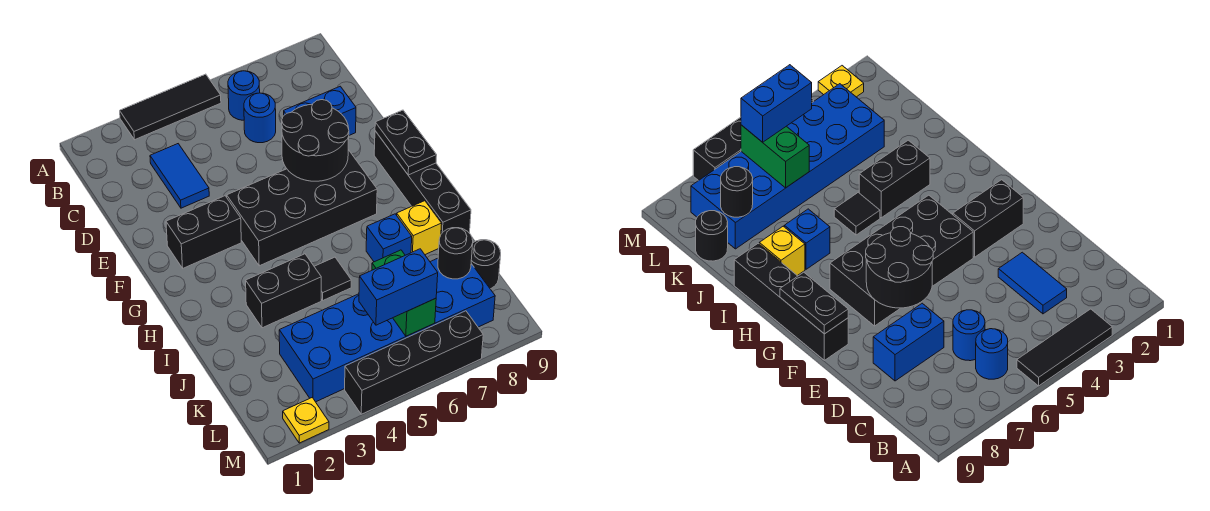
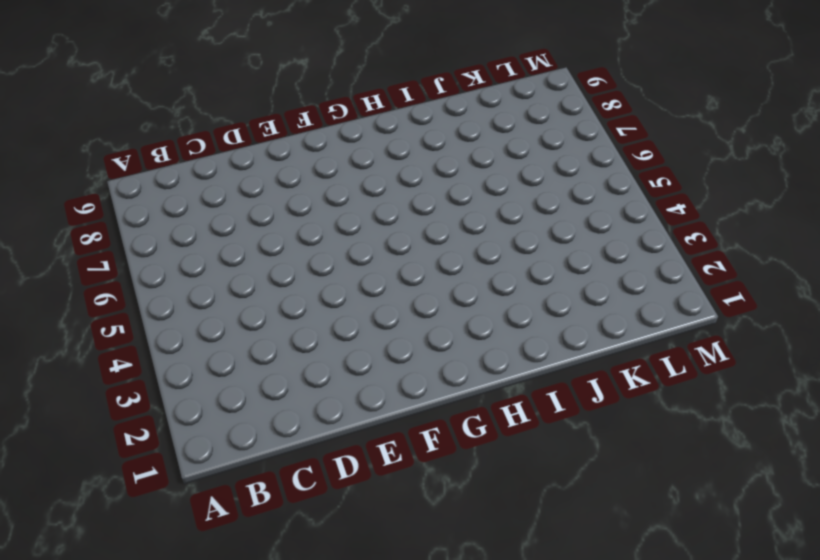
none -> black 1x3 tile [120,74,221,140]
none -> blue 1x1 round brick [228,71,260,120]
none -> blue 1x2 tile [150,144,209,208]

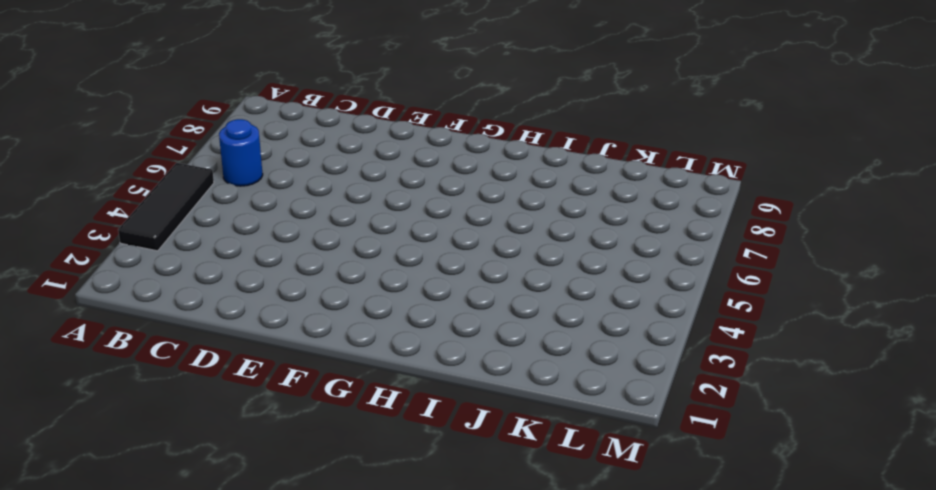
none -> blue 1x2 tile [150,144,209,208]
none -> blue 1x1 round brick [244,93,276,143]
none -> blue 1x2 brick [284,86,356,135]

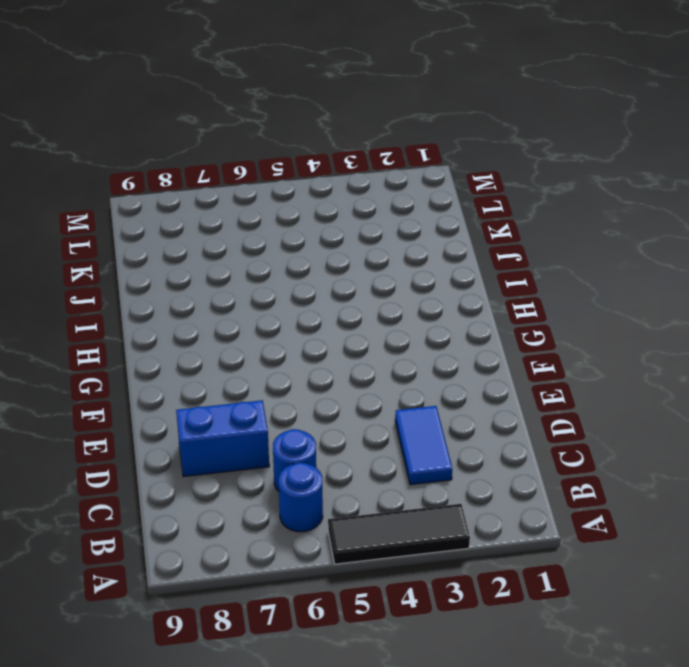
none -> black 1x2 brick [166,196,241,268]
none -> black 2x4 brick [227,150,377,266]
none -> black 1x4 brick [374,131,471,234]

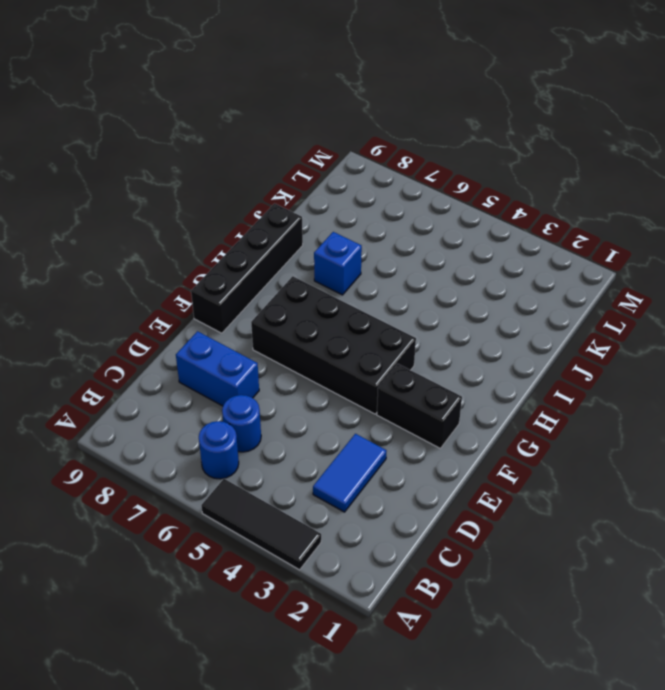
none -> black 1x2 brick [246,254,321,328]
none -> black 1x1 tile [314,257,351,300]
none -> yellow 1x1 brick [397,201,442,255]

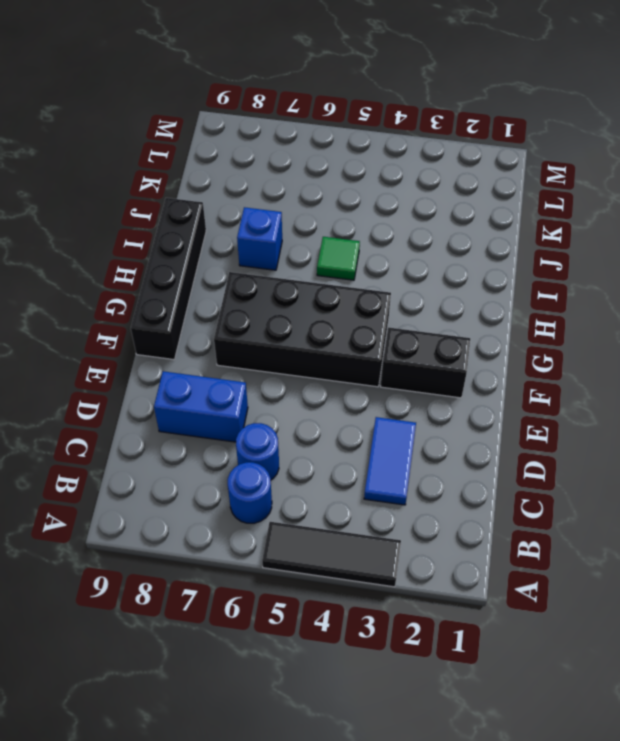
green 1x1 tile [317,237,360,280] -> black 1x1 tile [314,257,351,300]
none -> black 1x2 brick [246,254,321,328]
none -> yellow 1x1 brick [397,201,442,255]
none -> blue 2x6 brick [279,258,495,402]

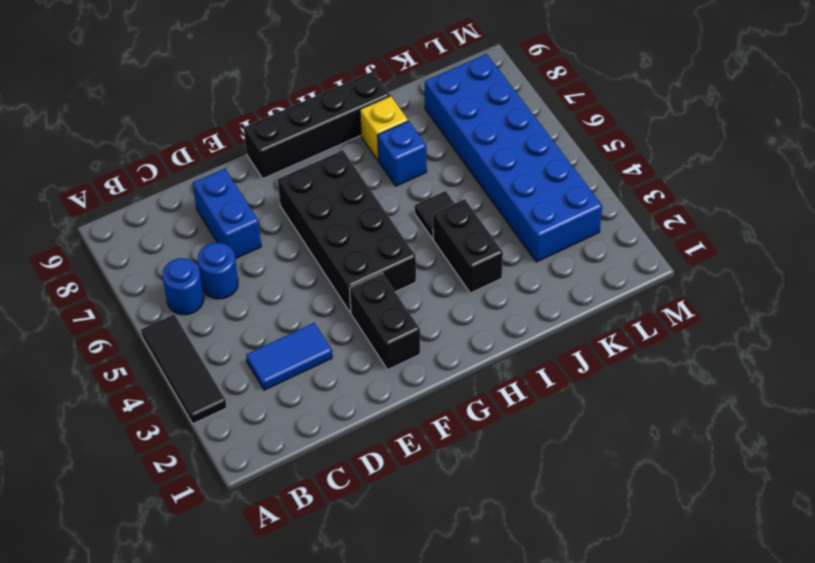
none -> black 1x1 round brick [471,240,501,289]
none -> yellow 1x1 plate [283,398,329,443]
none -> black 1x4 brick [345,311,483,414]

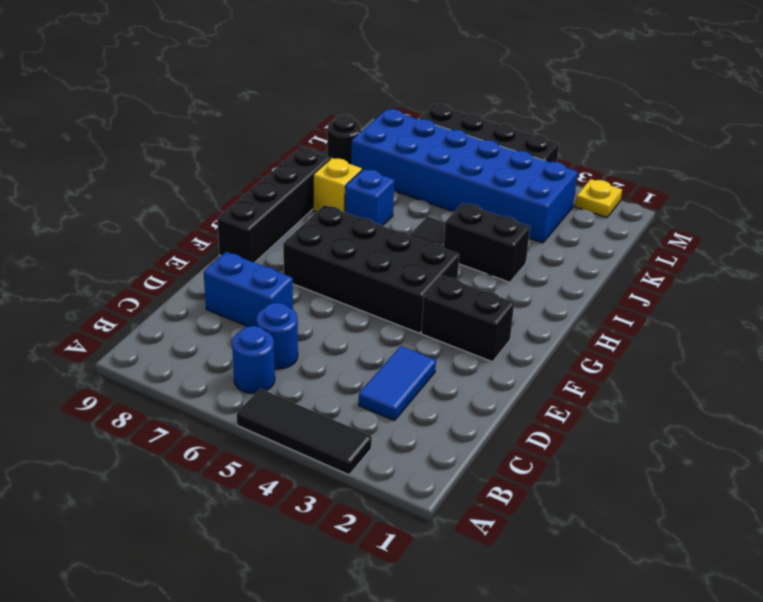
none -> black 2x2 round brick [282,100,349,181]
none -> black 1x2 plate [375,110,437,175]
none -> green 1x2 brick [372,250,436,336]

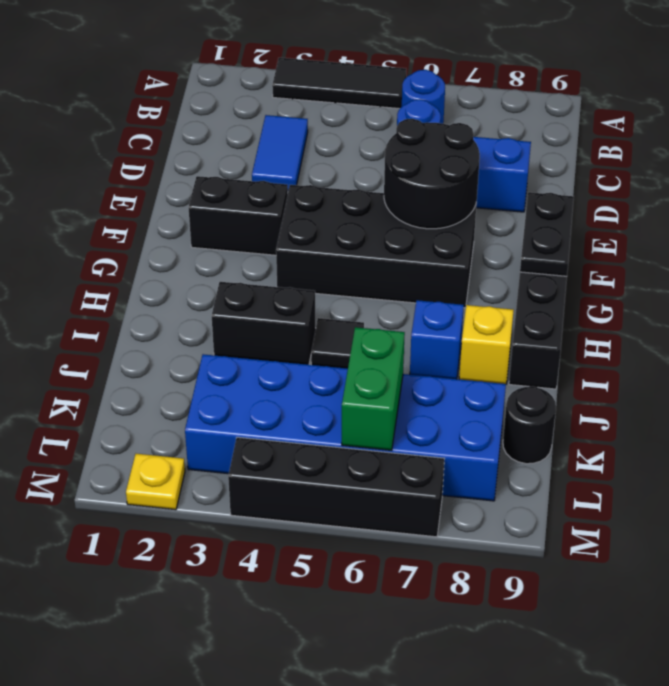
none -> black 1x1 round brick [438,228,473,279]
none -> blue 1x2 brick [359,249,438,325]

